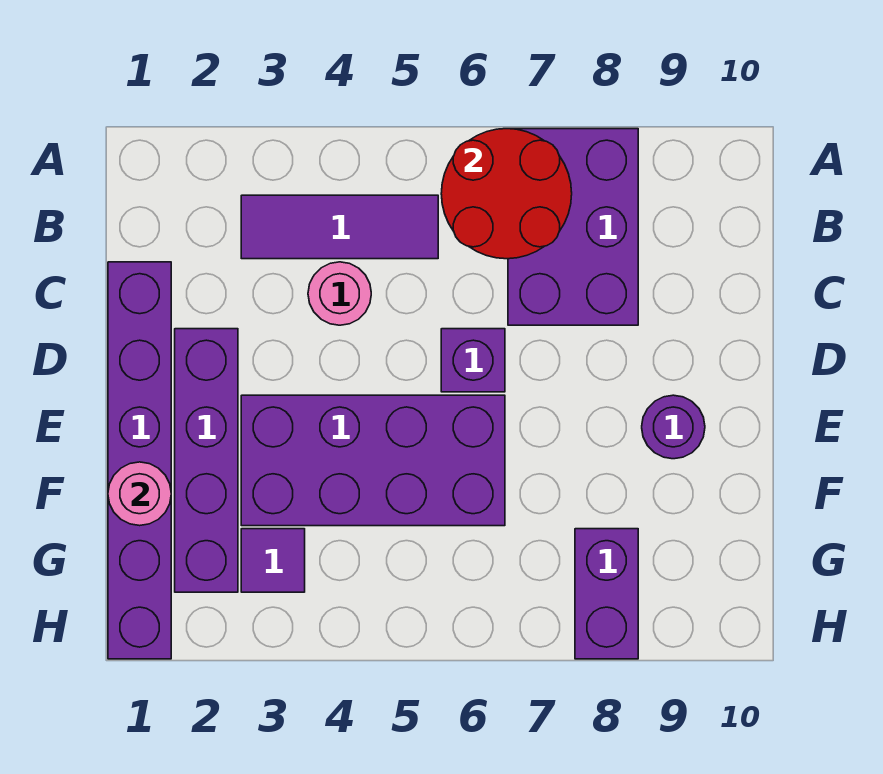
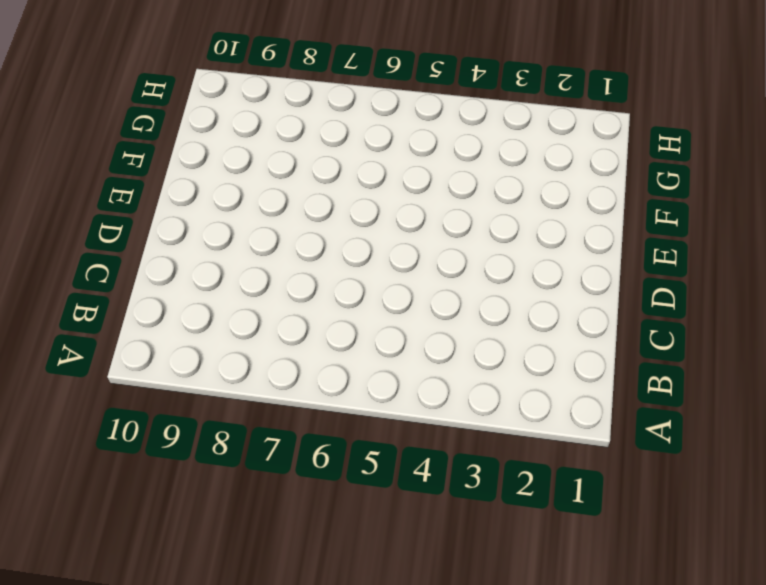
none -> purple 2x3 brick [508,129,638,325]
none -> purple 1x3 tile [241,195,438,259]
none -> purple 1x6 brick [108,262,171,659]

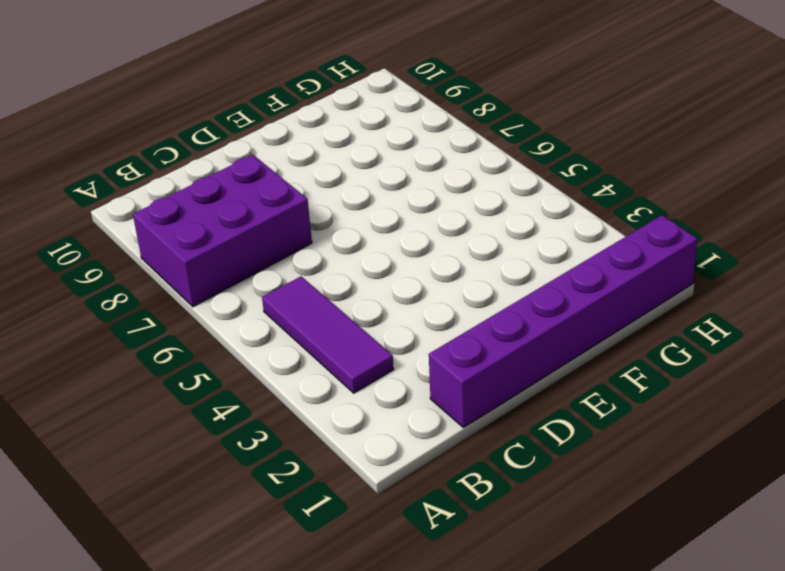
none -> pink 1x1 round brick [308,262,371,325]
none -> purple 1x4 brick [175,329,238,592]
none -> purple 1x1 brick [441,329,505,392]

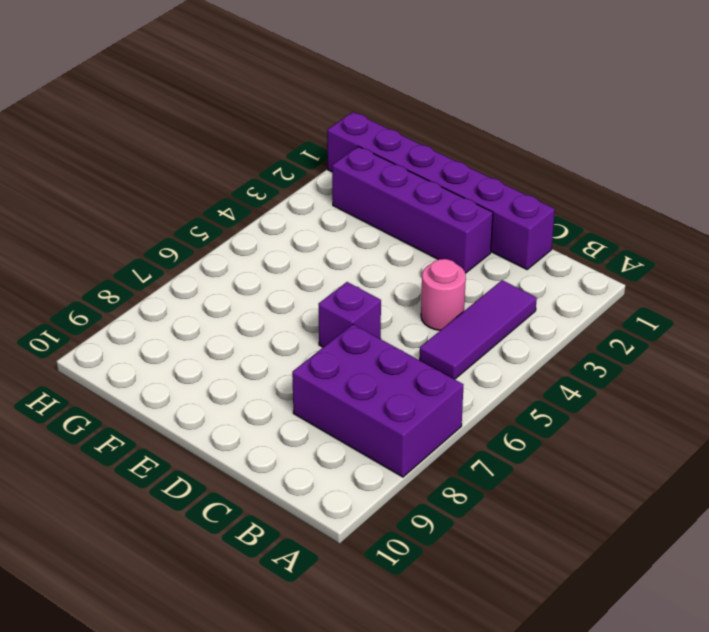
none -> purple 2x4 brick [241,395,505,526]
none -> purple 1x1 round brick [642,395,705,459]
none -> purple 1x1 tile [241,529,305,592]

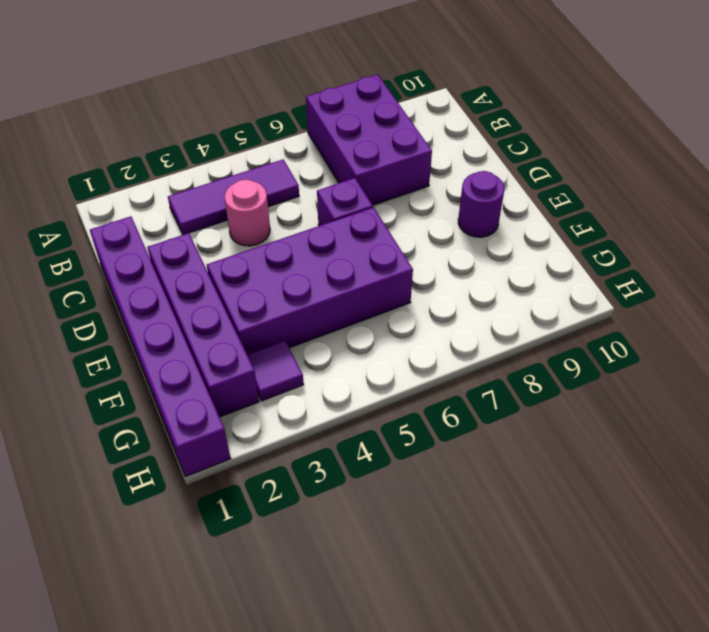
none -> purple 1x2 brick [575,529,638,659]
none -> red 2x2 round brick [441,129,572,259]
none -> pink 1x1 round brick [108,462,171,526]

